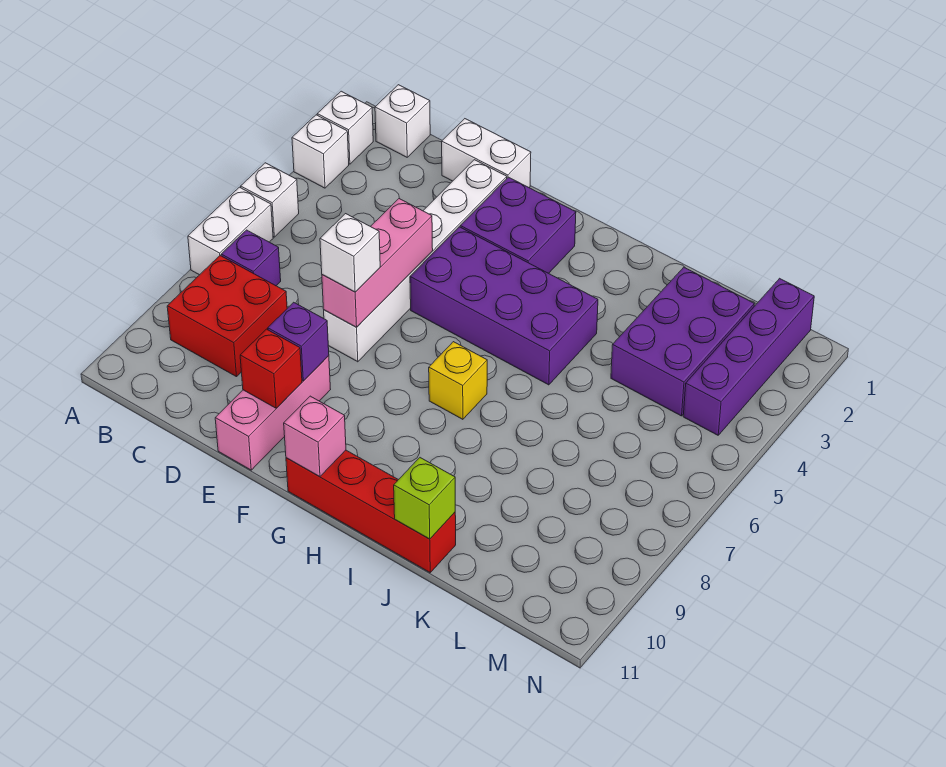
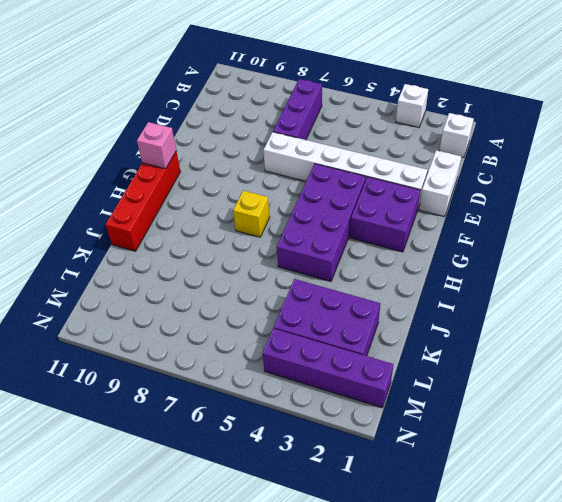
purple 1x3 brick [273,79,322,140] -> purple 1x1 brick [221,230,281,286]
none -> white 1x1 brick [317,91,373,164]
none -> white 1x1 brick [241,163,299,237]
none -> white 1x2 brick [188,187,273,275]

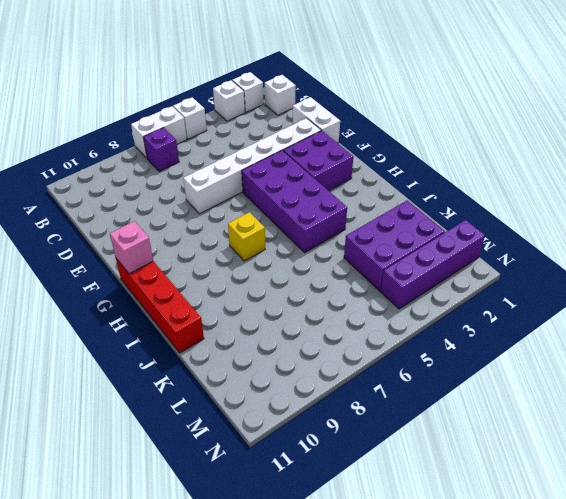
none -> red 2x2 brick [167,256,287,377]
none -> pink 1x3 brick [215,356,331,470]
none -> pink 1x3 brick [322,198,433,327]

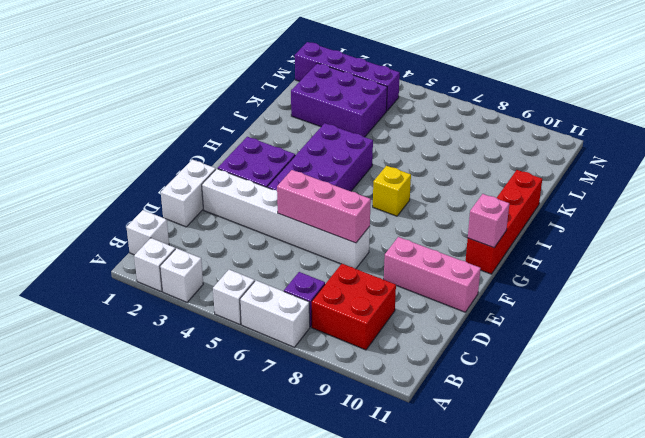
none -> purple 1x1 brick [268,302,329,381]
none -> red 1x1 brick [240,329,302,408]
none -> lime 1x1 brick [394,458,455,539]

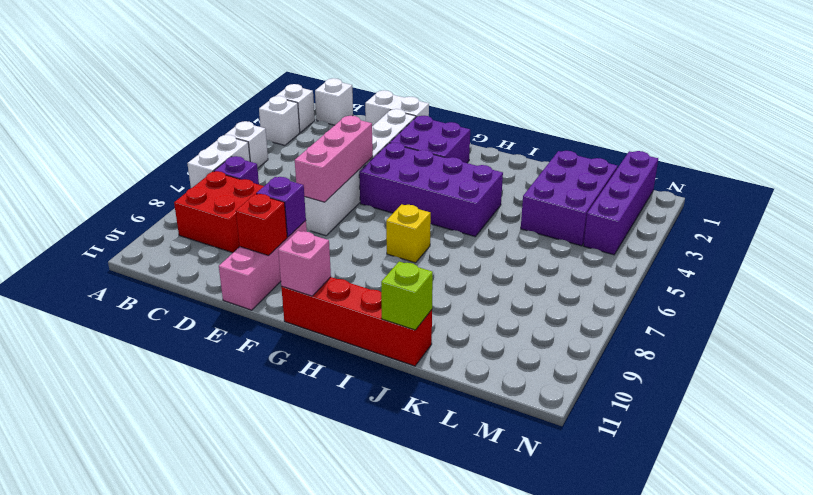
none -> white 1x1 brick [320,214,380,292]

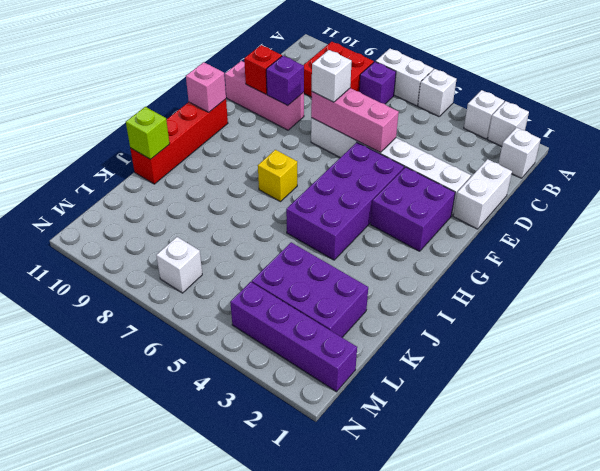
white 1x1 brick [156,237,202,293] -> none

